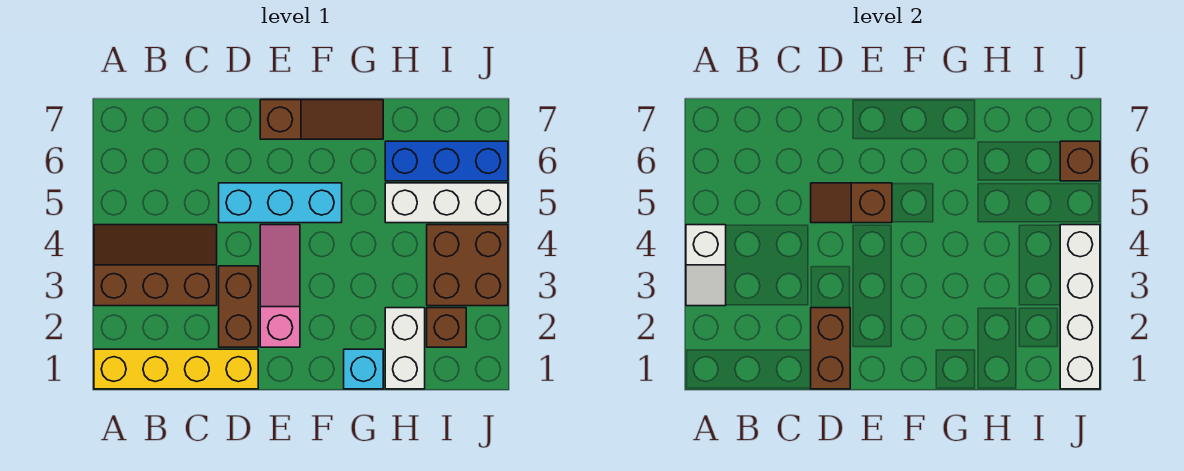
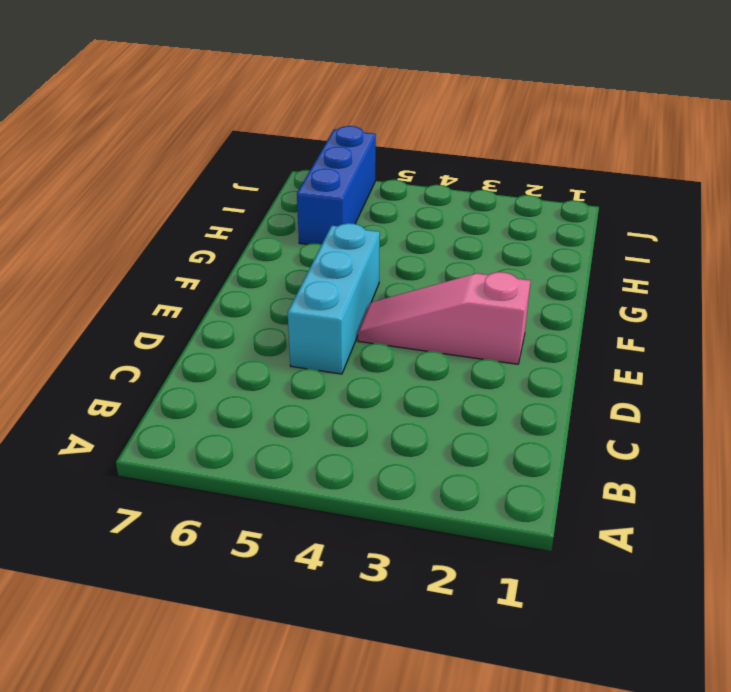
none -> yellow 1x4 brick [94,349,258,389]
none -> brown 2x3 slope [94,225,217,306]
none -> brown 1x2 brick [219,266,258,347]

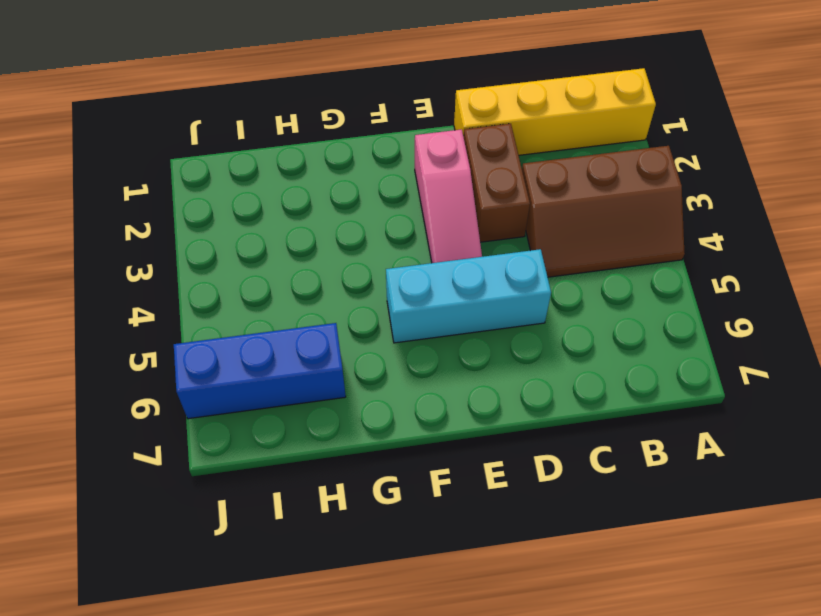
none -> brown 1x3 slope [260,100,383,139]
none -> cyan 1x1 brick [344,349,383,389]
none -> white 1x2 brick [385,308,425,389]

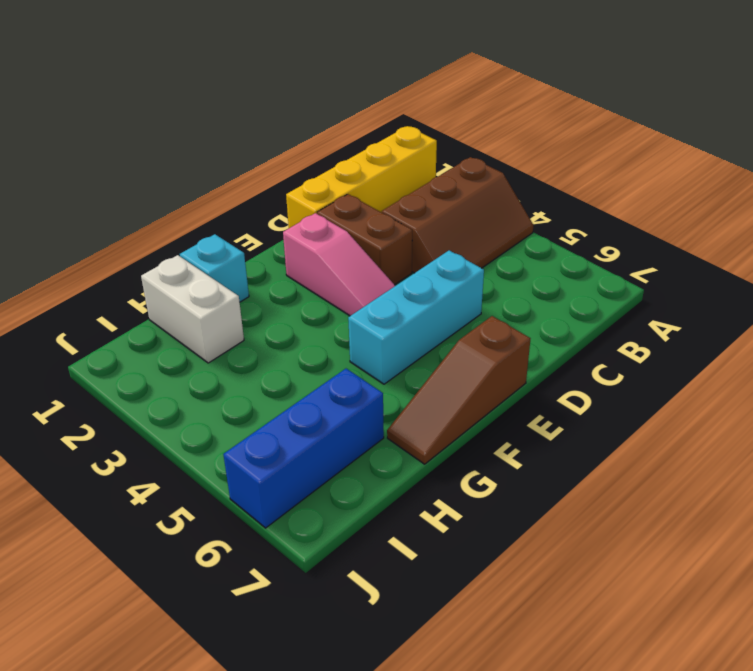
none -> white 1x3 brick [385,183,508,223]
none -> brown 1x1 brick [427,308,466,347]
none -> brown 2x2 brick [427,225,508,306]

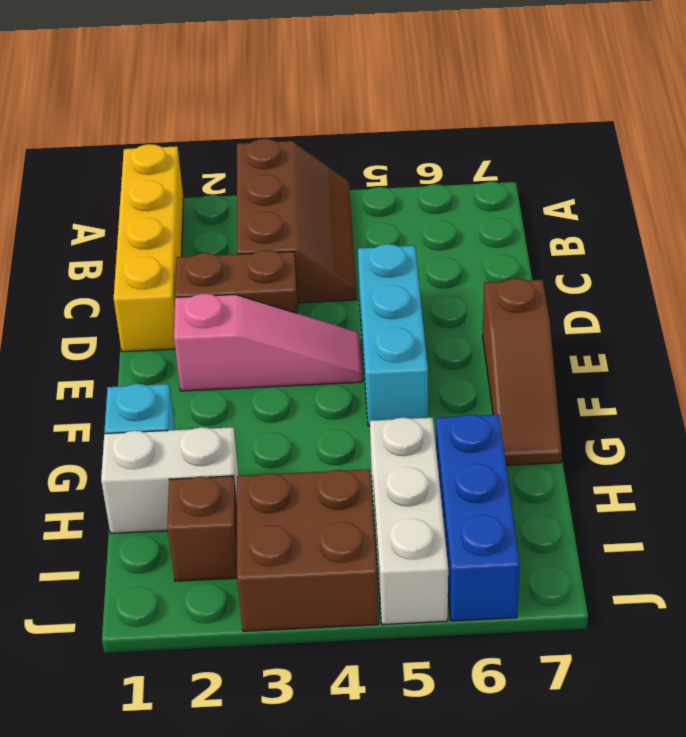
none -> white 1x2 slope [686,225,726,306]
none -> brown 1x2 brick [811,308,850,389]
none -> brown 1x2 slope [811,183,892,223]

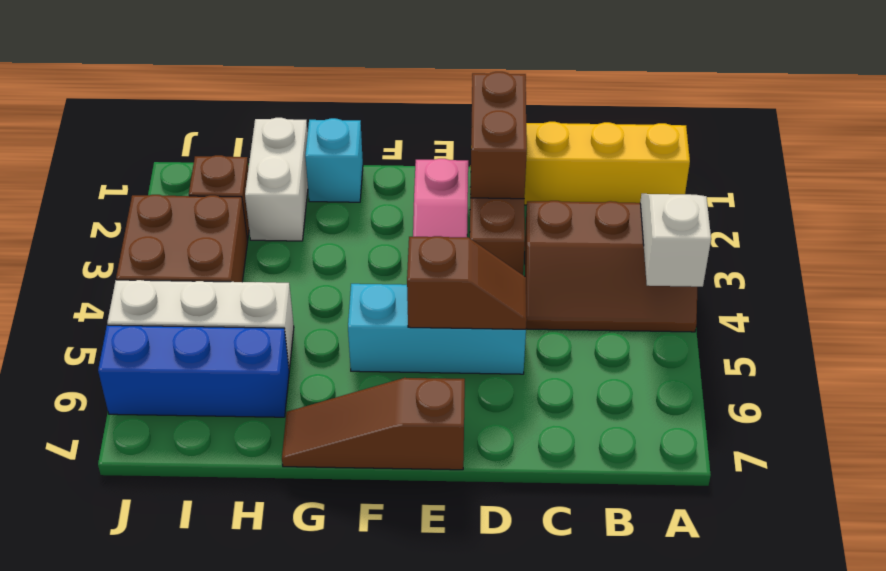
none -> white 1x4 brick [1060,225,1100,389]
none -> brown 1x1 brick [1060,141,1100,181]

